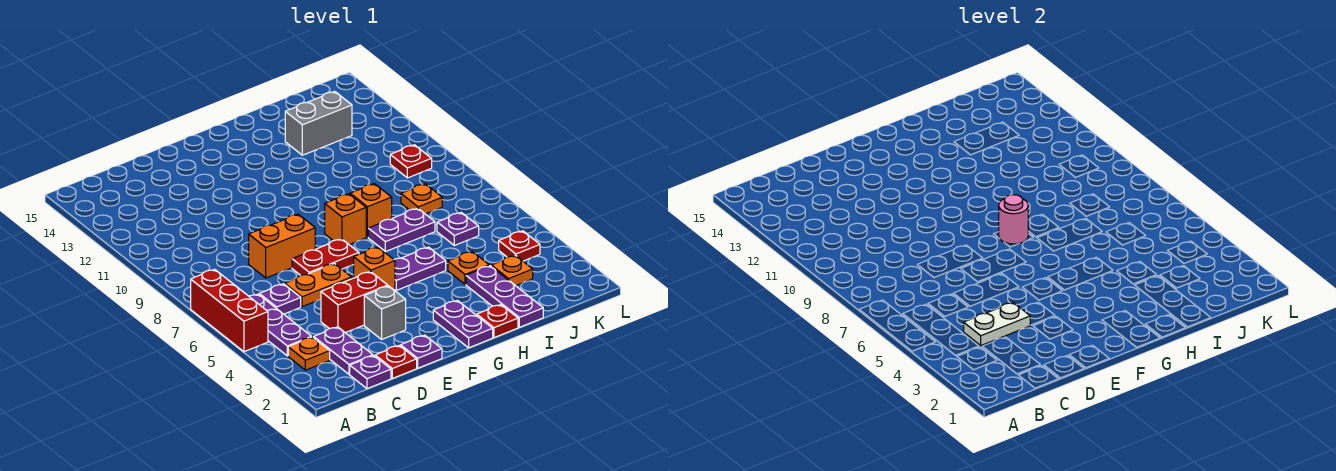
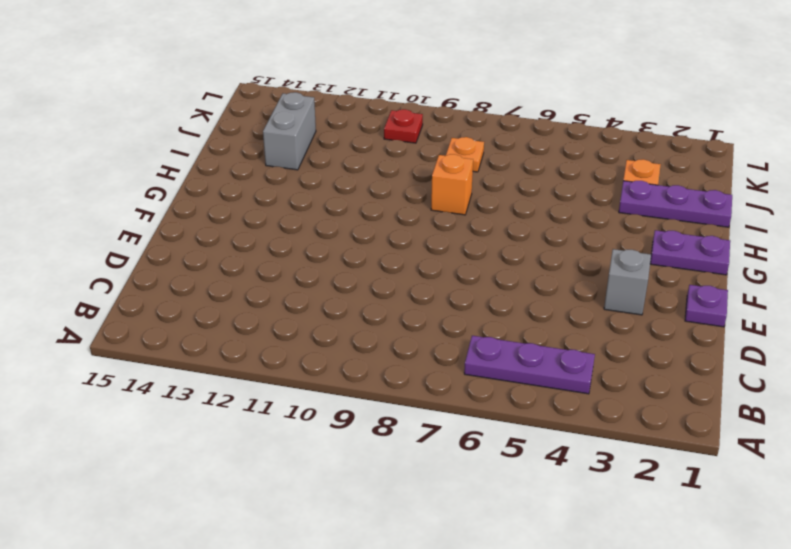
none -> red 1x3 brick [191,269,268,352]
none -> orange 1x1 plate [288,337,330,370]
none -> purple 1x1 plate [350,356,391,389]
none -> purple 1x2 plate [314,327,373,374]

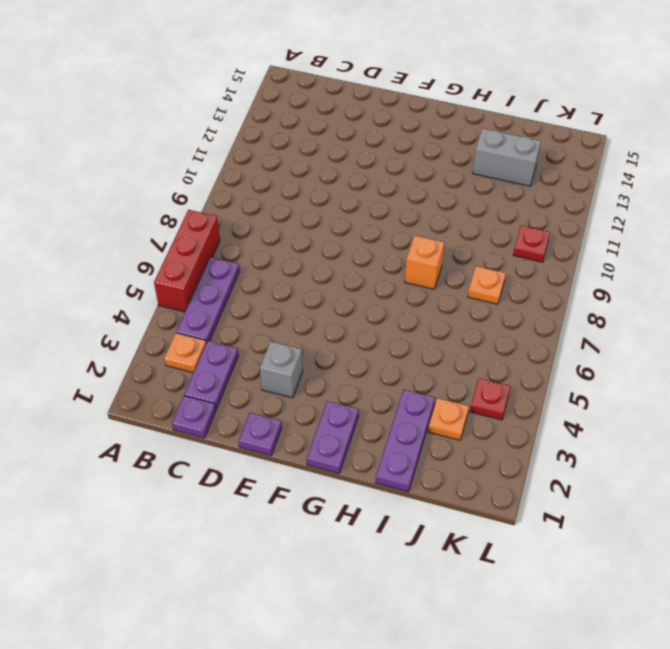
none -> purple 1x1 plate [259,284,301,314]
none -> red 1x1 plate [375,345,417,378]
none -> red 1x2 brick [321,272,388,333]
none -> orange 1x2 plate [285,263,352,307]

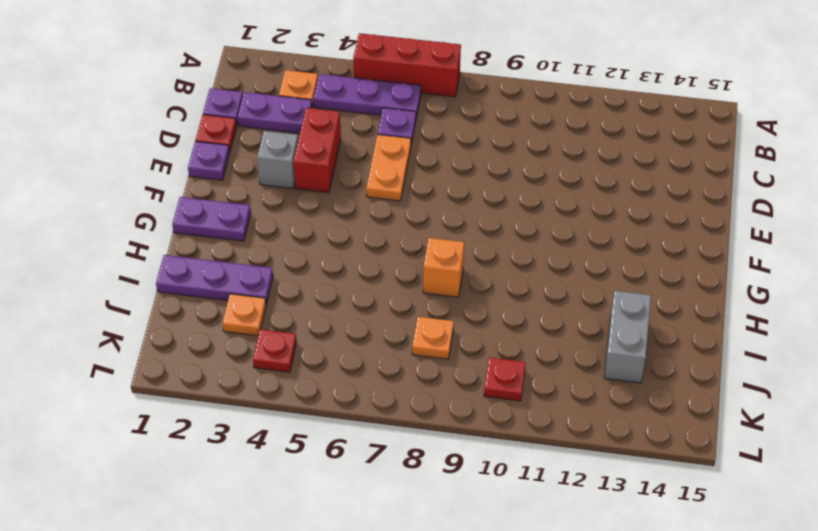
none -> orange 1x2 brick [249,214,315,278]
none -> red 1x2 plate [292,239,359,275]
none -> orange 1x1 brick [354,247,395,291]
none -> purple 1x2 plate [394,247,446,290]

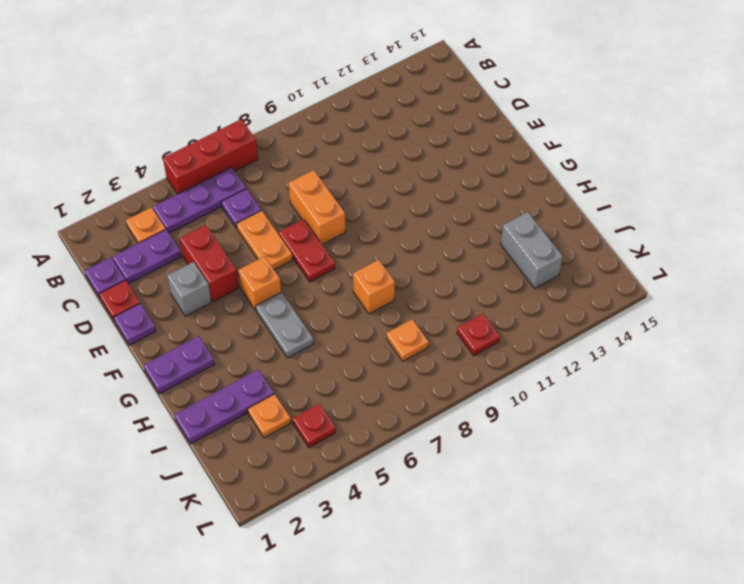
grey 1x2 plate [256,292,314,358] -> purple 1x2 plate [394,247,446,290]
none -> orange 1x1 brick [325,194,366,245]
none -> red 1x1 plate [477,305,518,338]
none -> purple 1x2 plate [368,208,435,252]
none -> orange 1x1 plate [448,251,489,284]

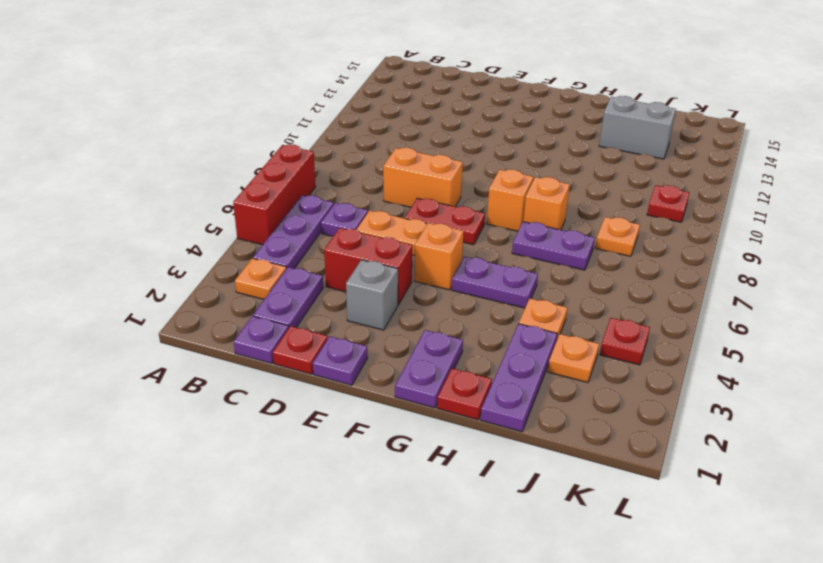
none -> purple 1x1 plate [437,212,479,245]
none -> white 1x2 plate [964,302,1030,345]
none -> pink 1x1 round brick [999,195,1028,244]

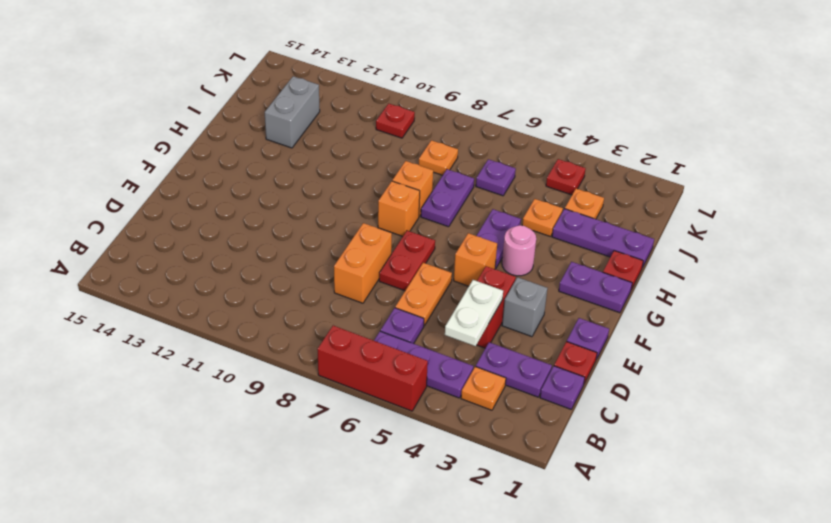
pink 1x1 round brick [502,225,536,276] -> pink 1x1 round brick moved to [999,195,1028,244]

